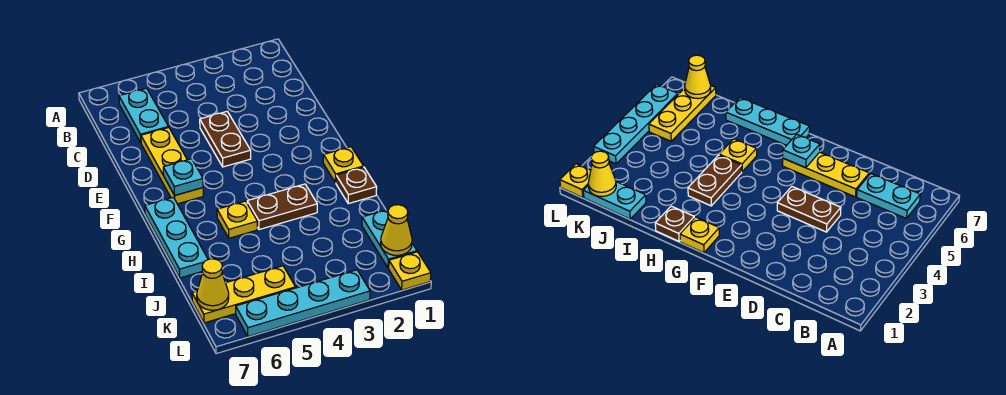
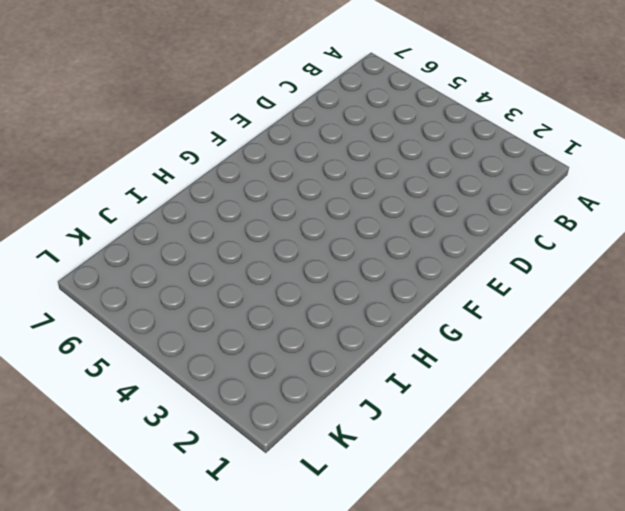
none -> cyan 1x2 plate [119,88,169,142]
none -> brown 1x2 plate [200,112,251,167]
none -> yellow 1x3 plate [141,128,203,204]

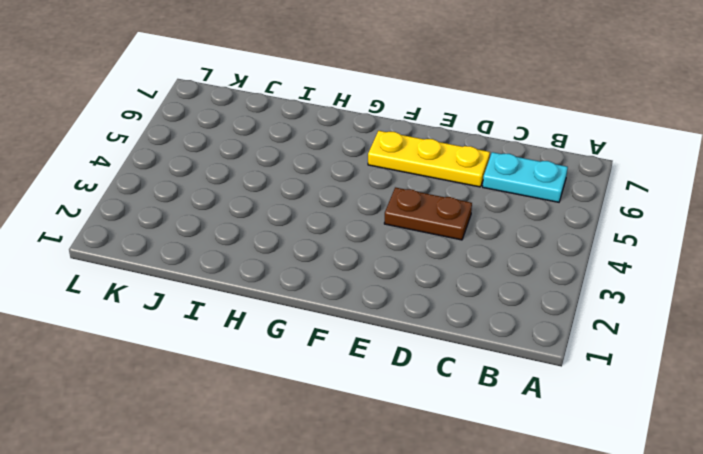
none -> yellow 1x1 plate [323,147,364,183]
none -> cyan 1x3 plate [145,197,208,278]
none -> brown 1x1 plate [336,167,377,204]

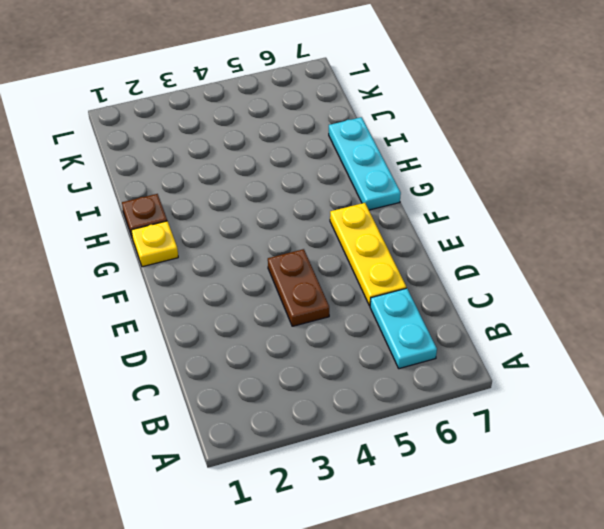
none -> brown 1x2 plate [247,184,317,230]
none -> yellow 1x1 plate [217,201,257,238]
none -> cyan 1x2 plate [362,209,417,268]

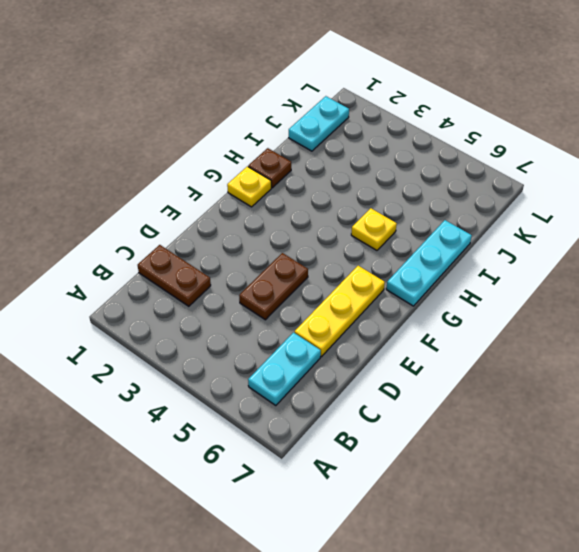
brown 1x2 plate [138,245,211,306] -> brown 1x2 plate moved to [247,184,317,230]
none -> yellow 1x3 plate [192,266,296,323]
none -> yellow 1x1 plate [389,252,431,290]
none -> cyan 1x4 plate [236,270,370,336]

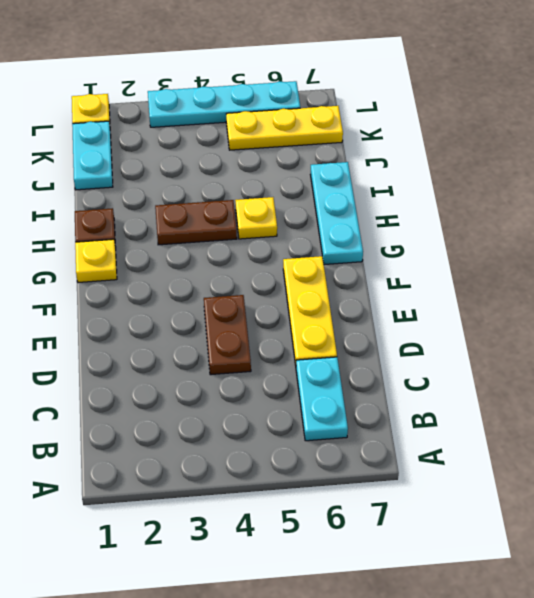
none -> cyan 1x1 plate [163,159,203,195]
none -> yellow 1x1 cone [381,205,412,255]
none -> yellow 1x1 cone [197,259,229,310]

